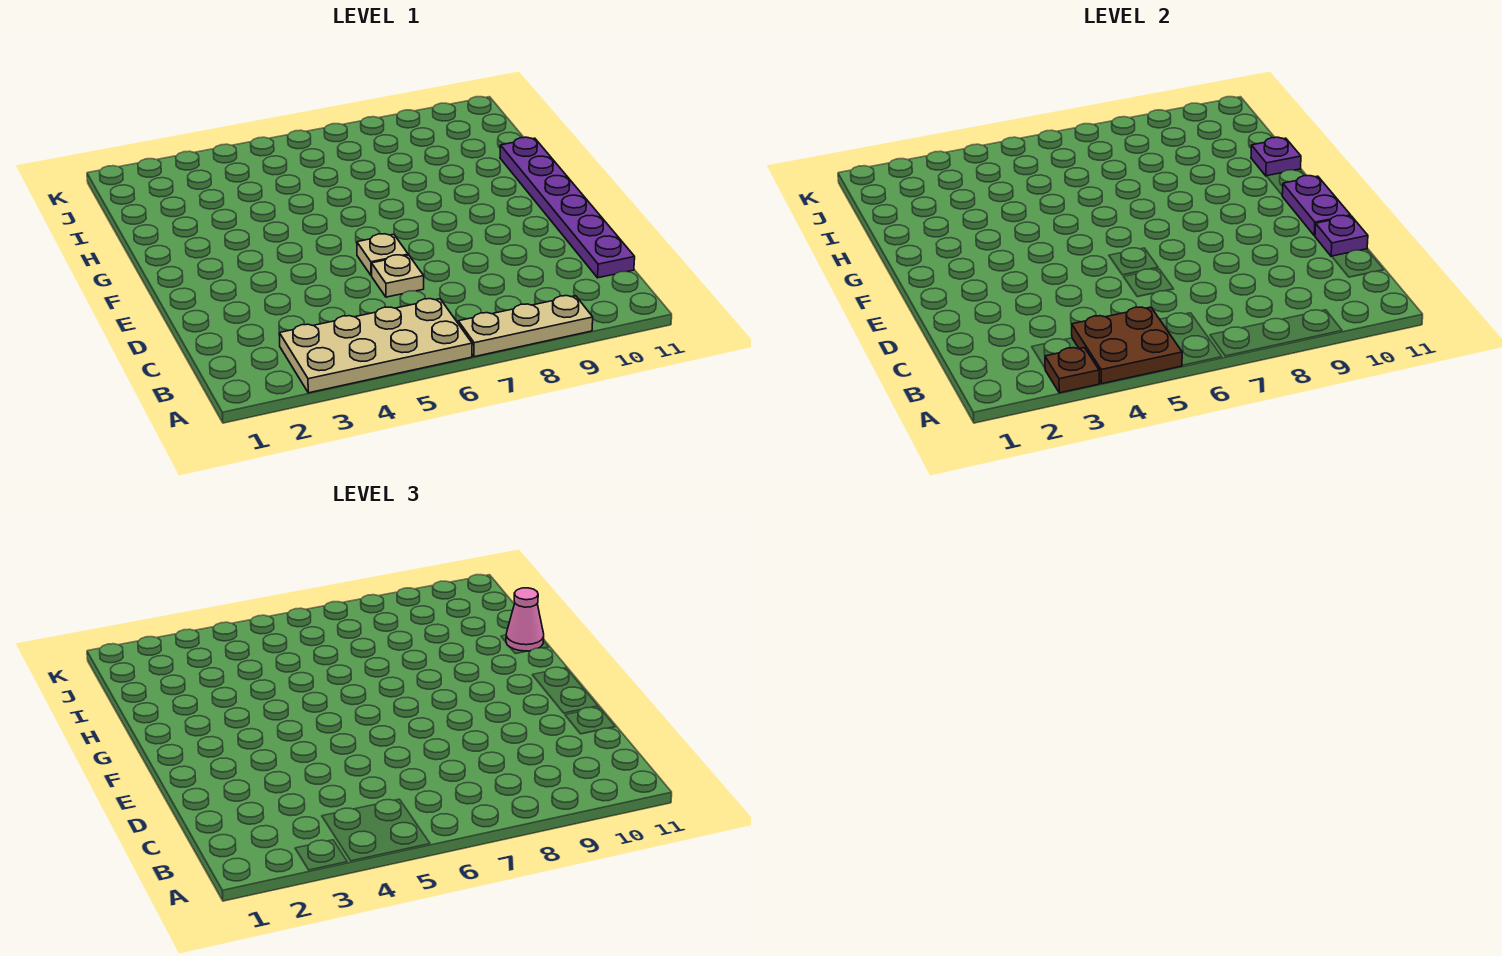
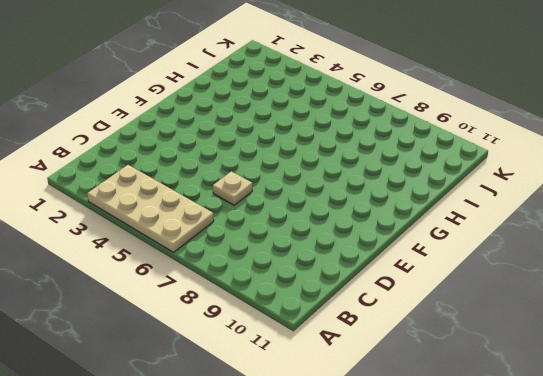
none -> tan 1x3 plate [458,296,593,357]
none -> purple 1x6 plate [500,137,635,278]

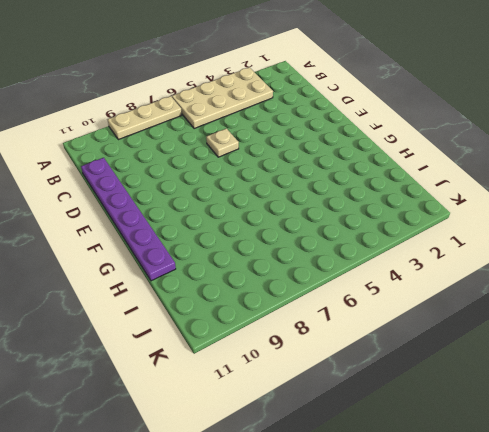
none -> tan 1x1 plate [357,234,408,275]
none -> brown 1x1 plate [1045,348,1100,393]

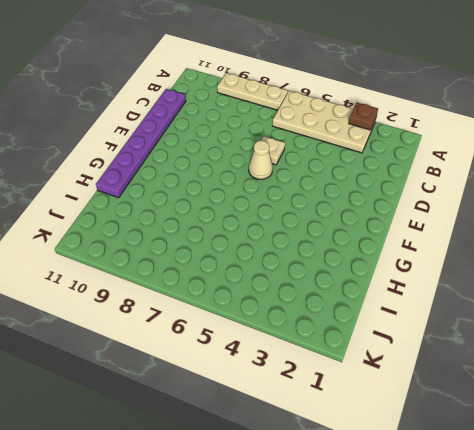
tan 1x1 cone [249,141,273,179] -> tan 1x1 plate [357,234,408,275]
none -> brown 2x2 plate [1072,307,1182,384]
none -> purple 1x1 plate [1315,215,1368,256]

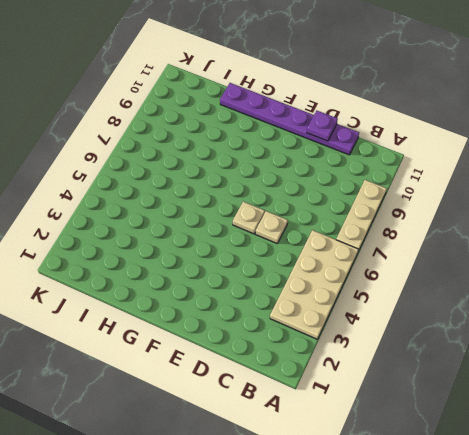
none -> brown 1x1 plate [1045,348,1100,393]
none -> brown 2x2 plate [1072,307,1182,384]

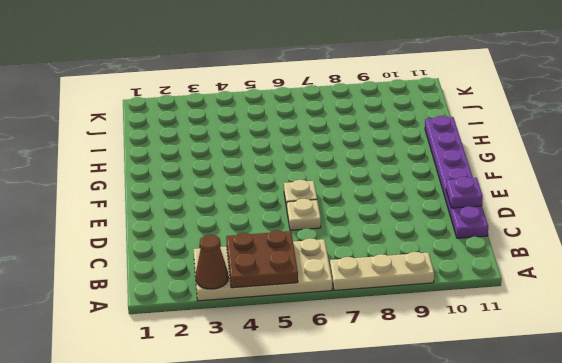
brown 1x1 cone [196,235,228,289] -> brown 1x1 plate [1045,348,1100,393]
none -> purple 1x2 plate [1282,176,1351,236]
none -> purple 1x1 plate [1251,137,1301,176]

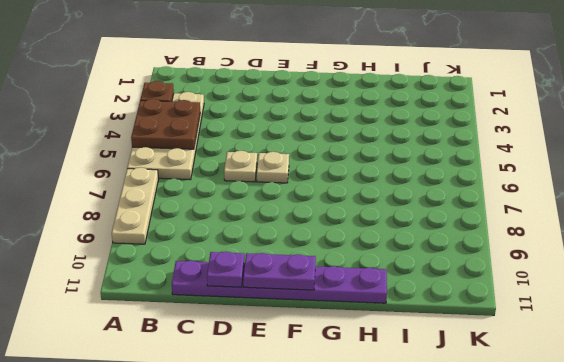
none -> purple 1x1 plate [1251,137,1301,176]
none -> pink 1x1 cone [506,588,544,651]

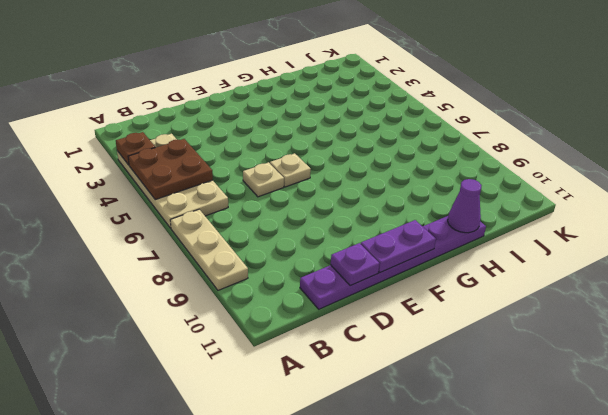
purple 1x1 cone [448,179,482,233] -> purple 1x1 plate [1251,137,1301,176]
none -> pink 1x1 cone [506,588,544,651]

